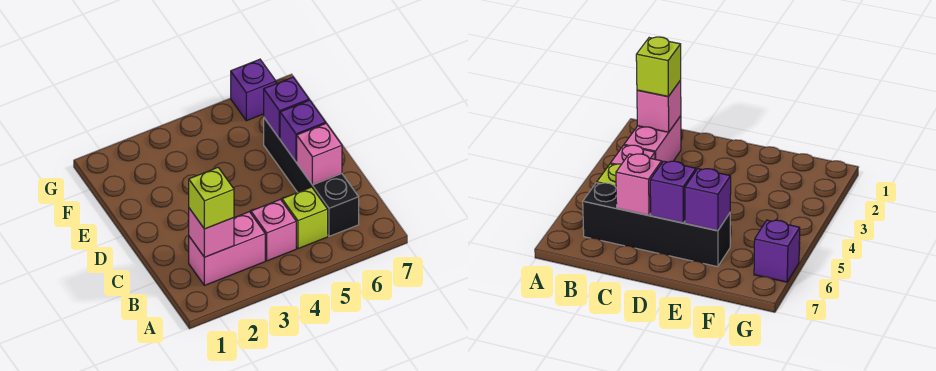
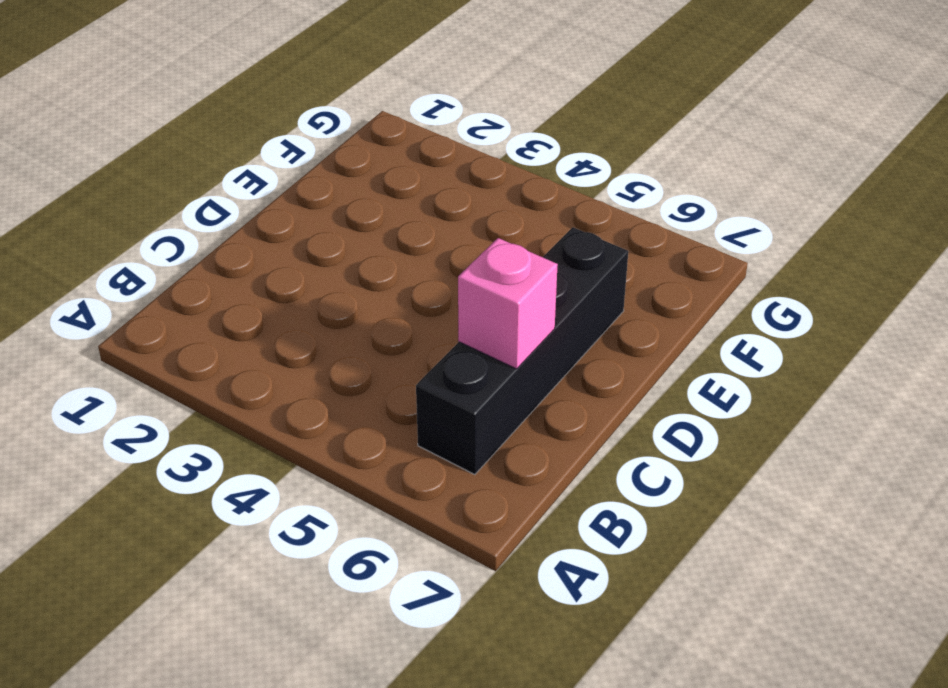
none -> pink 1x2 brick [189,212,265,286]
none -> pink 1x1 brick [251,199,296,261]

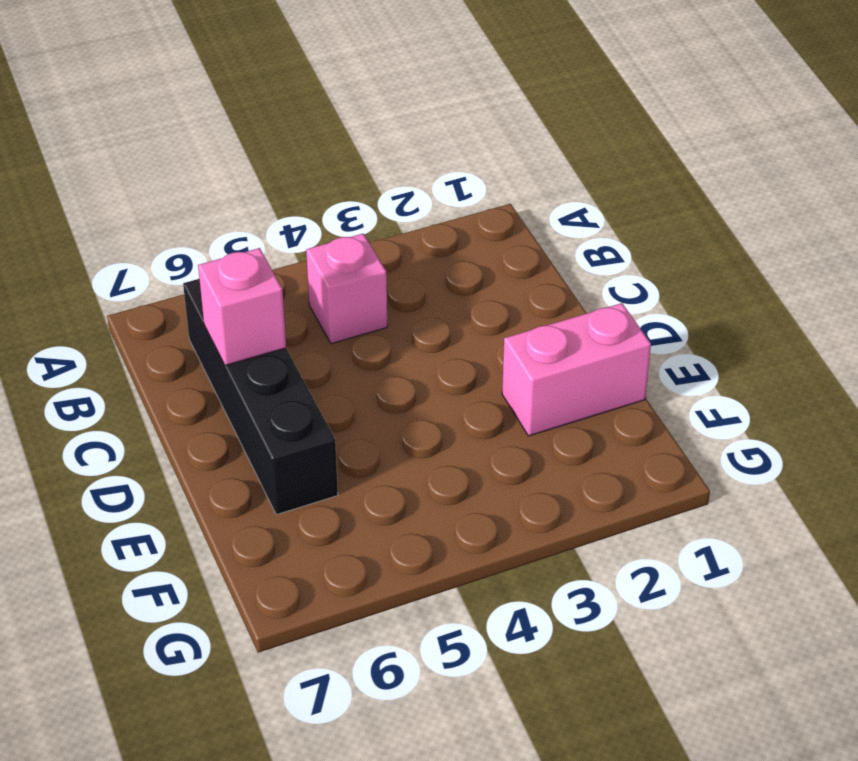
pink 1x2 brick [502,303,651,436] -> pink 1x2 brick moved to [189,212,265,286]
none -> lime 1x1 brick [282,187,328,249]
none -> purple 1x1 brick [231,59,276,121]

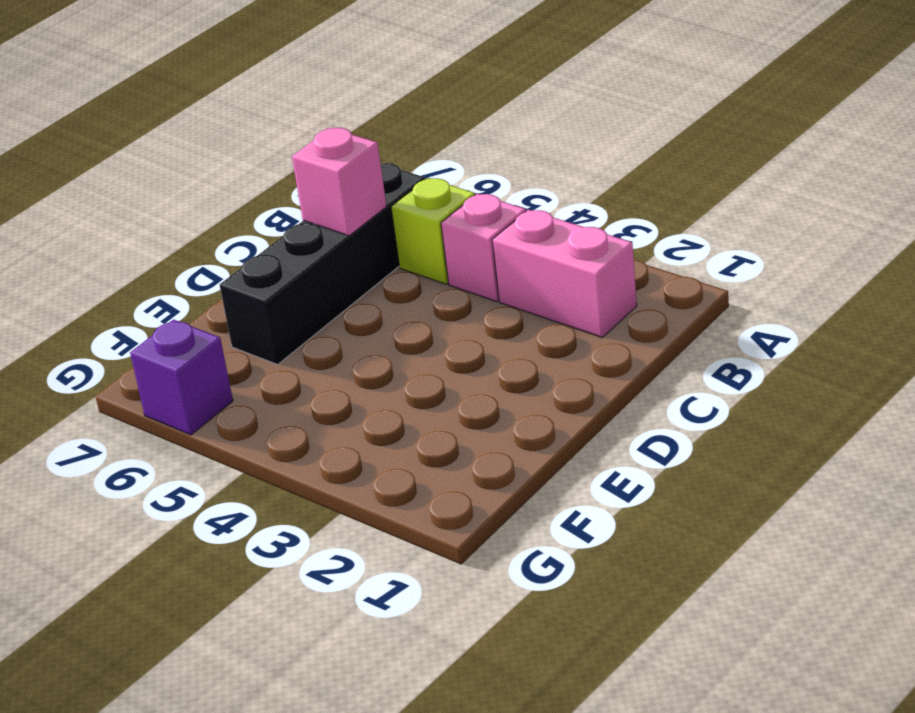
none -> pink 1x1 brick [189,208,234,257]
none -> purple 1x1 brick [280,100,326,162]

